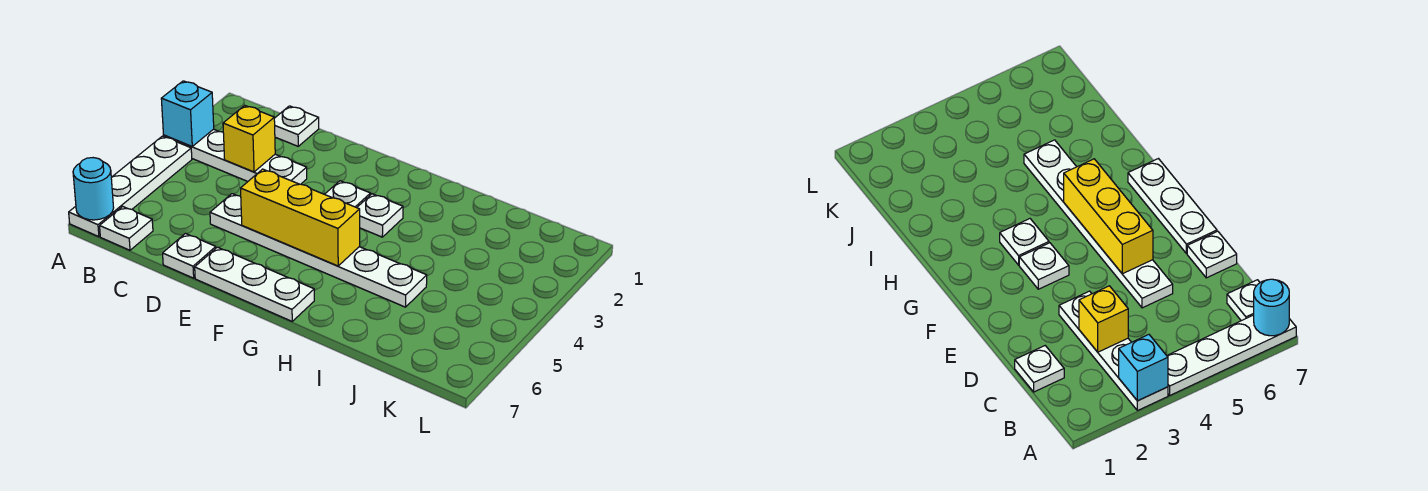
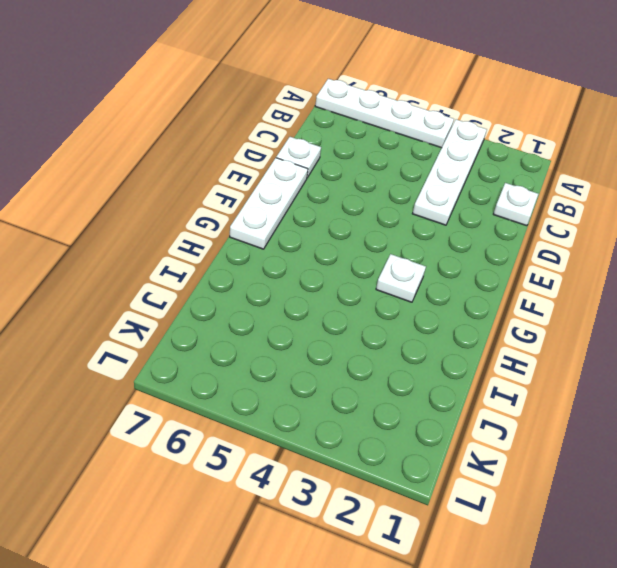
none -> white 1x1 plate [100,206,153,250]
none -> white 1x6 plate [210,194,427,307]
none -> white 1x1 plate [325,181,371,208]

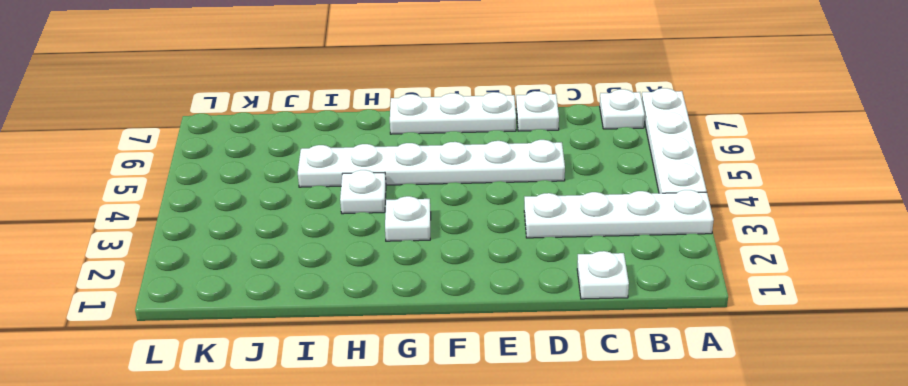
white 1x1 plate [340,170,386,214] -> white 1x1 plate moved to [325,181,371,208]
none -> cyan 1x1 brick [161,81,214,146]
none -> cyan 1x1 round brick [73,158,114,220]
none -> yellow 1x1 brick [223,105,275,172]

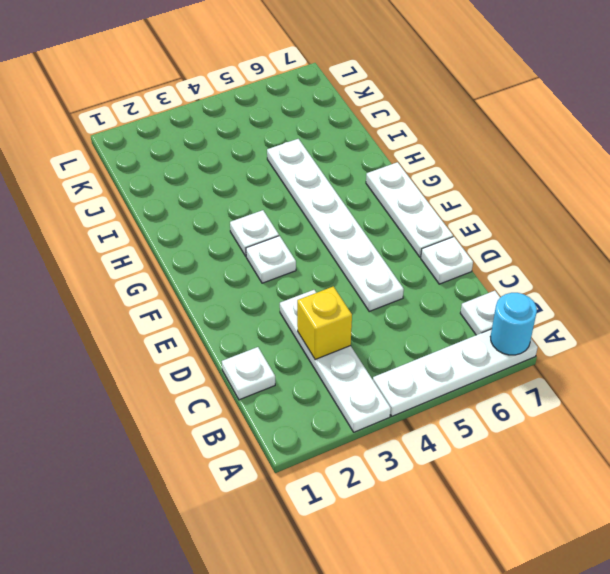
none -> cyan 1x1 brick [161,81,214,146]
none -> yellow 1x3 brick [241,169,360,266]

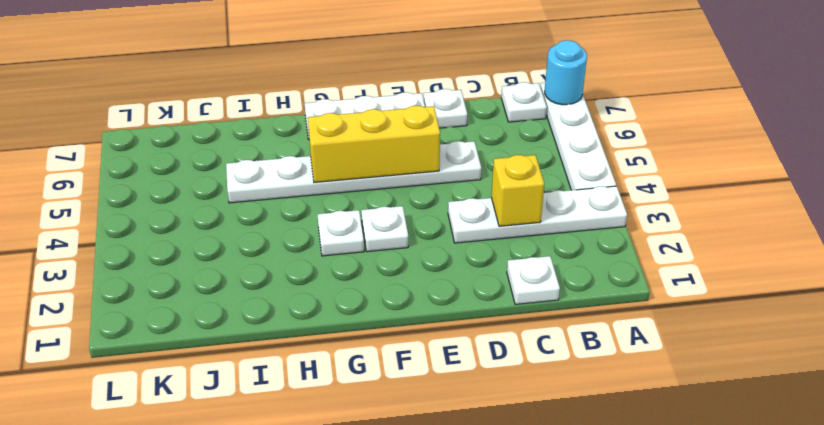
none -> cyan 1x1 brick [161,81,214,146]

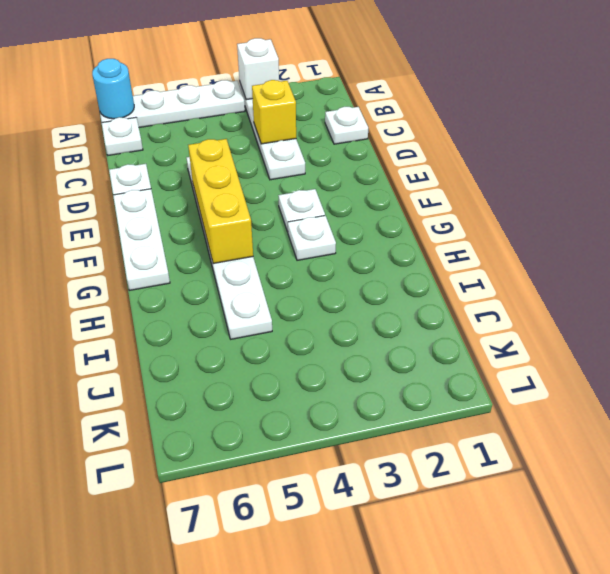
white 1x1 brick [237,38,279,100] -> cyan 1x1 brick [161,81,214,146]

